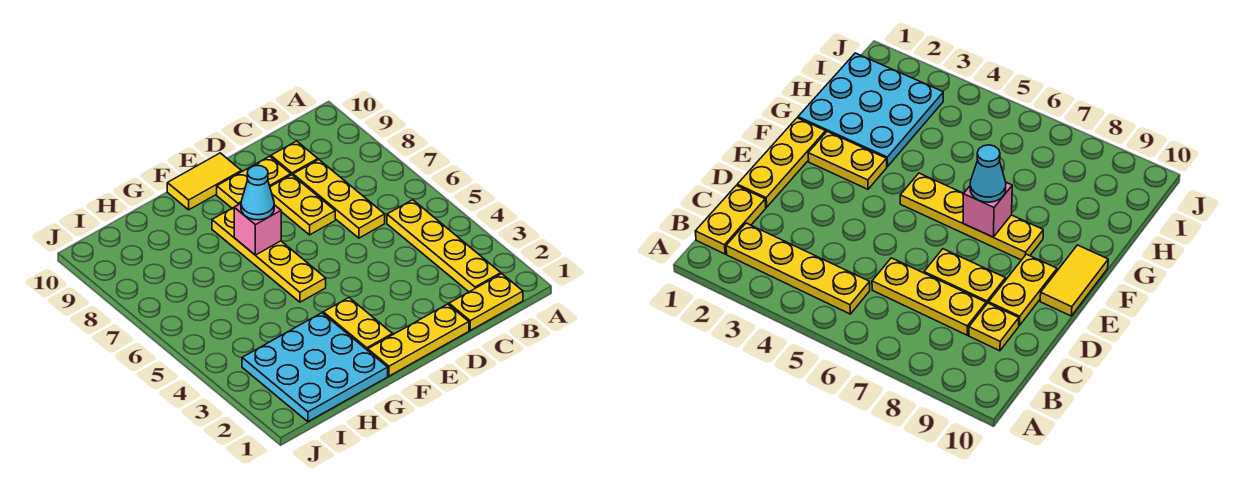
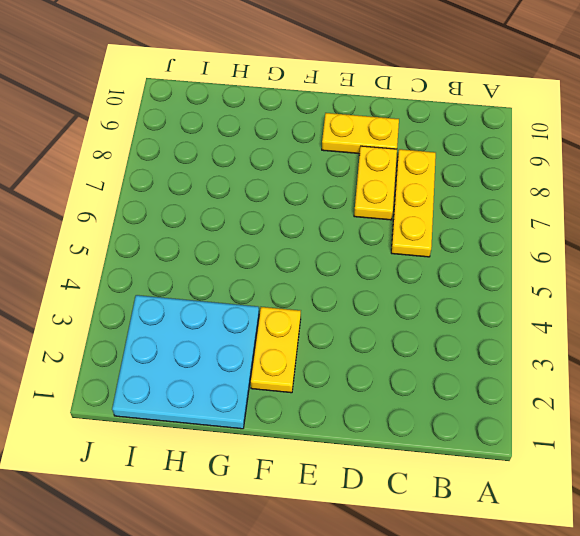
none -> yellow 1x2 plate [449,274,523,330]
none -> yellow 1x4 plate [387,200,501,292]
none -> yellow 1x1 plate [271,141,318,175]

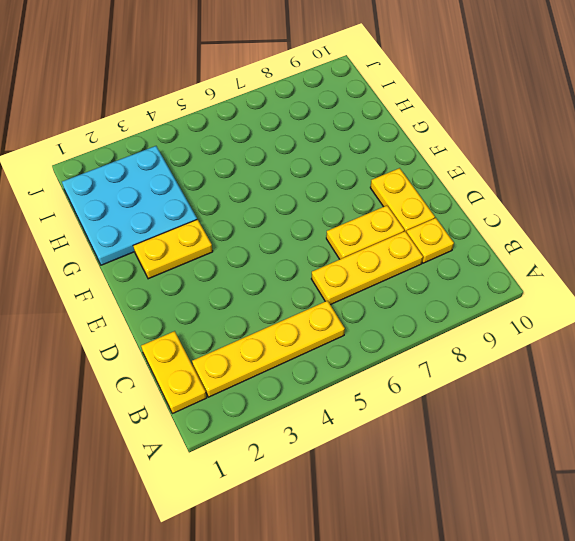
none -> yellow 1x3 plate [368,304,469,376]
none -> yellow 1x2 tile [167,153,241,210]
none -> yellow 1x4 plate [212,207,326,302]

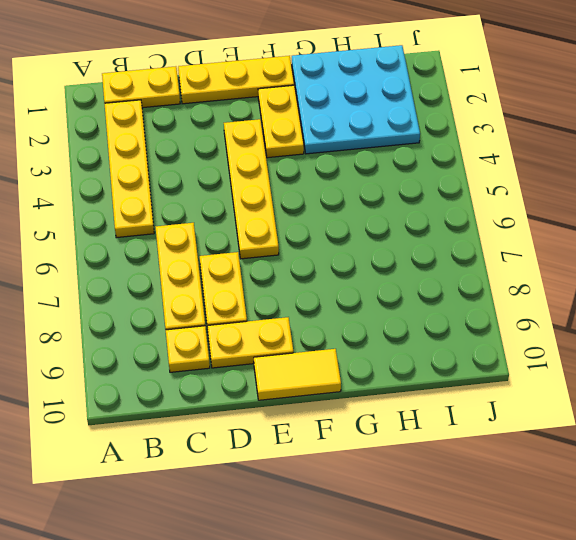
yellow 1x4 plate [224,119,279,259] -> yellow 1x4 plate moved to [212,207,326,302]
none -> pink 1x1 brick [234,204,281,255]
none -> cyan 1x1 cone [241,166,274,220]

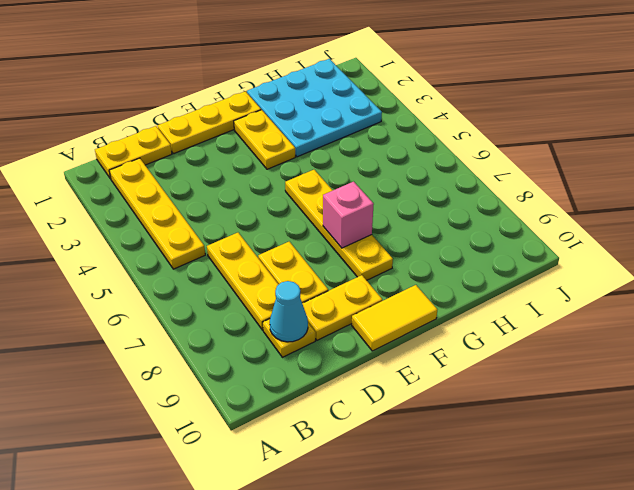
cyan 1x1 cone [270,281,308,342] -> cyan 1x1 cone moved to [241,166,274,220]

